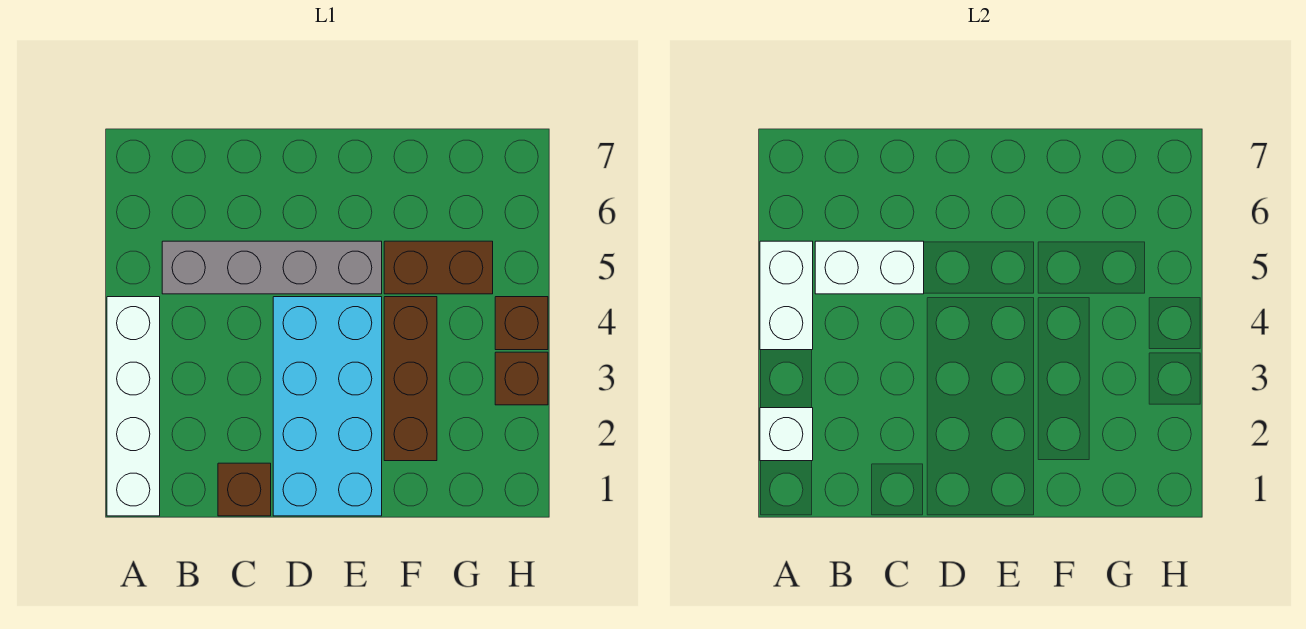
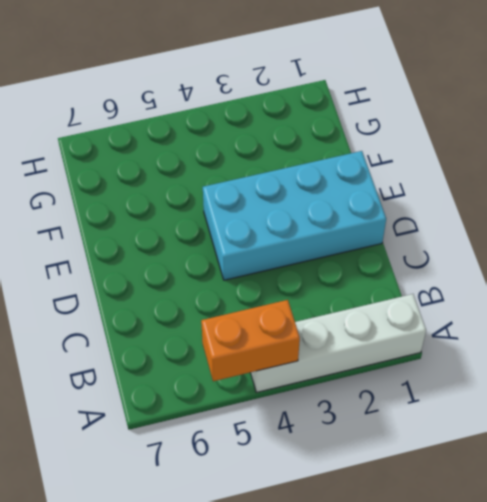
orange 1x2 brick [201,300,300,381] -> white 1x2 brick [760,241,813,350]
none -> grey 1x4 brick [162,241,382,294]
none -> brown 1x1 brick [218,463,271,516]

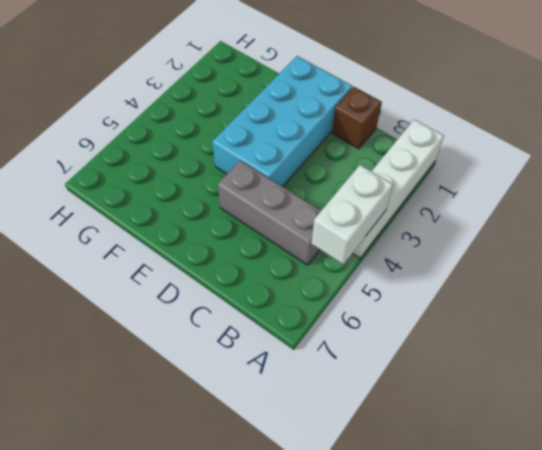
grey 1x3 brick [218,161,321,265] -> grey 1x4 brick [162,241,382,294]
none -> brown 1x3 brick [384,297,437,461]
none -> brown 1x2 brick [384,241,493,294]

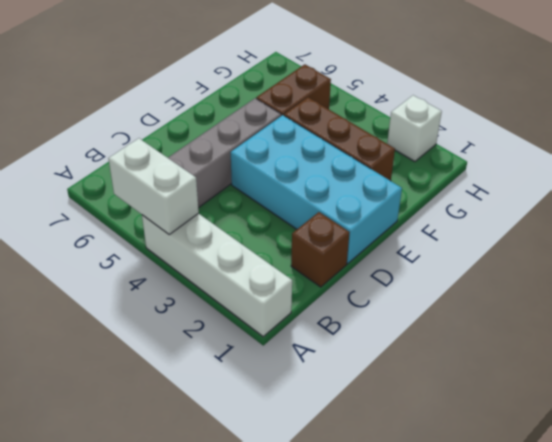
white 1x1 brick [387,95,442,162] -> white 1x1 brick moved to [760,408,813,461]
none -> brown 1x1 brick [495,352,548,405]
none -> brown 1x1 brick [495,297,548,350]

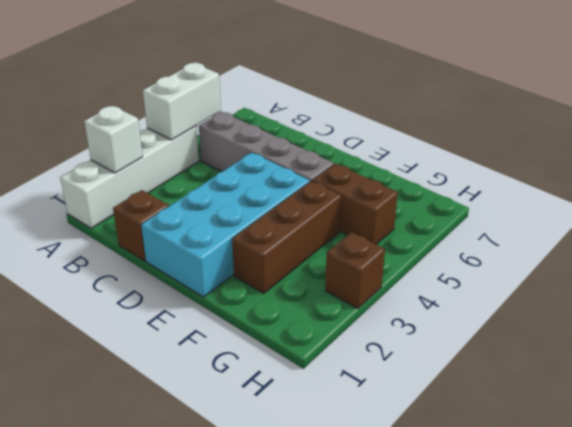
none -> brown 1x1 brick [495,297,548,350]
none -> white 1x2 brick [815,241,924,294]

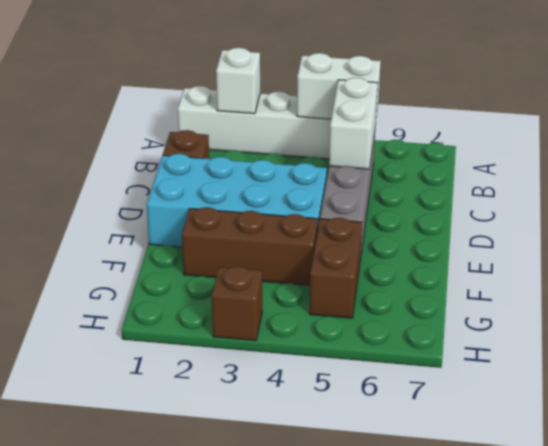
none -> brown 1x1 brick [495,297,548,350]

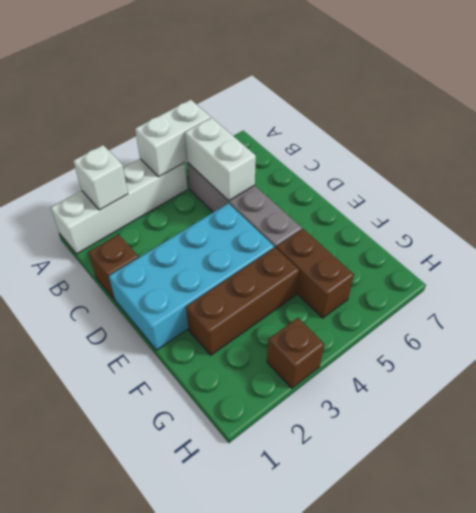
none -> brown 1x1 brick [495,297,548,350]

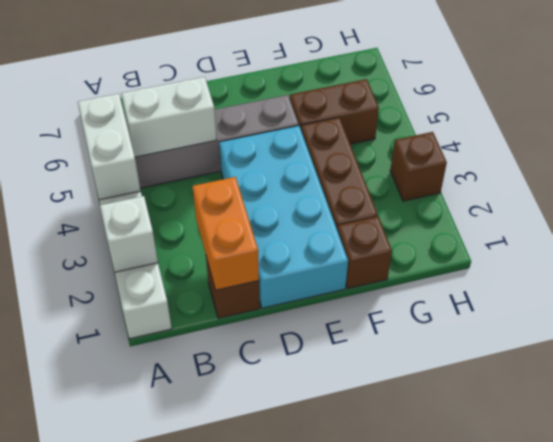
orange 1x2 brick [193,177,259,290] -> none
brown 1x1 brick [337,217,392,289] -> brown 1x1 brick moved to [495,297,548,350]

